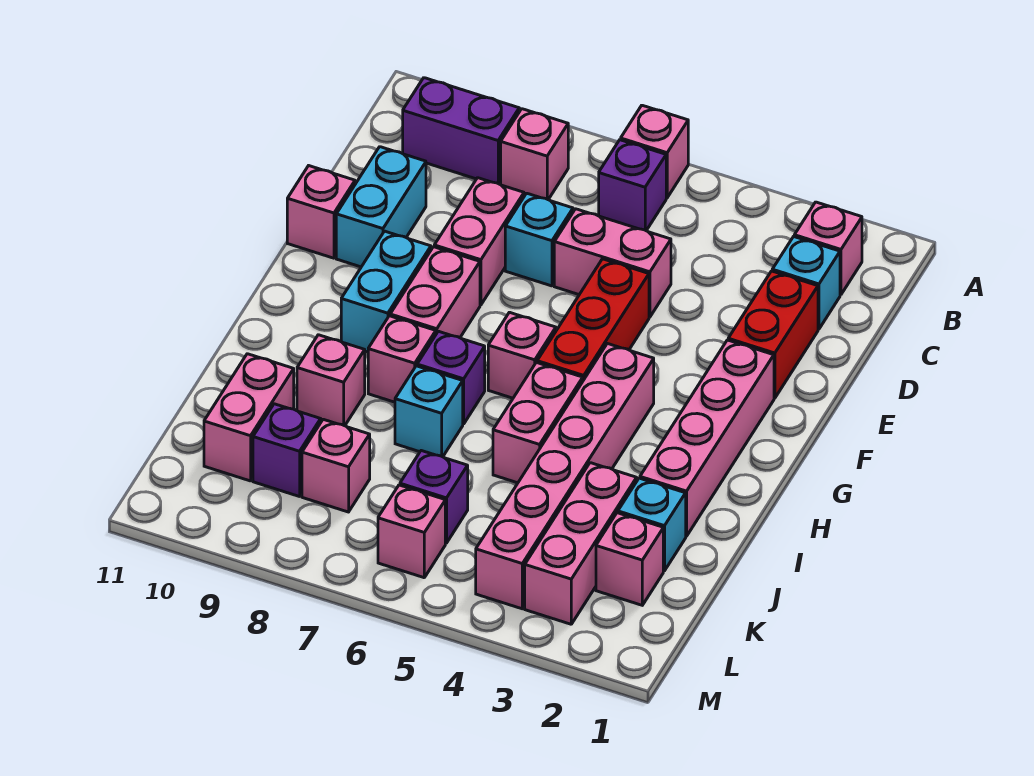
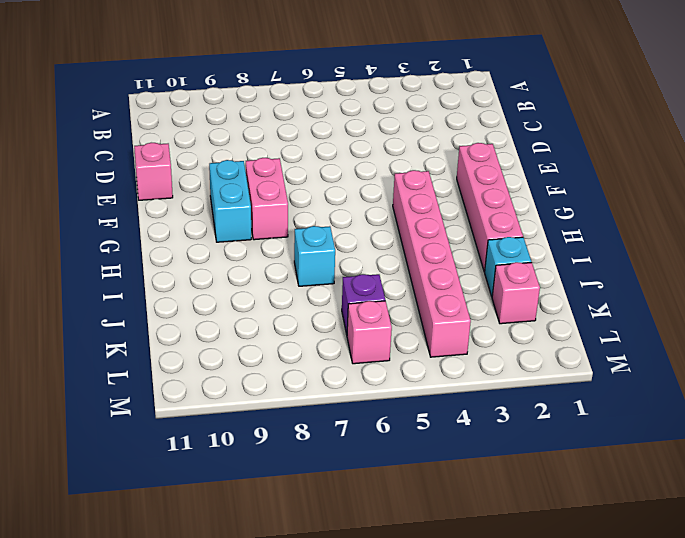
none -> pink 1x1 brick [621,105,688,198]
none -> pink 1x1 brick [794,202,862,295]
none -> purple 1x1 brick [599,140,666,231]
none -> pink 1x1 brick [501,109,568,200]

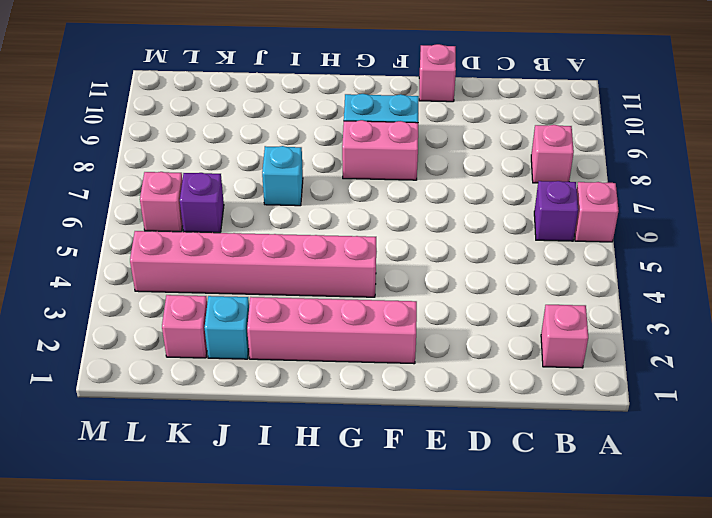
none -> purple 1x2 brick [403,78,519,184]
none -> cyan 1x1 brick [772,237,840,329]
none -> red 1x2 brick [728,271,818,398]
none -> pink 1x2 brick [554,209,671,317]

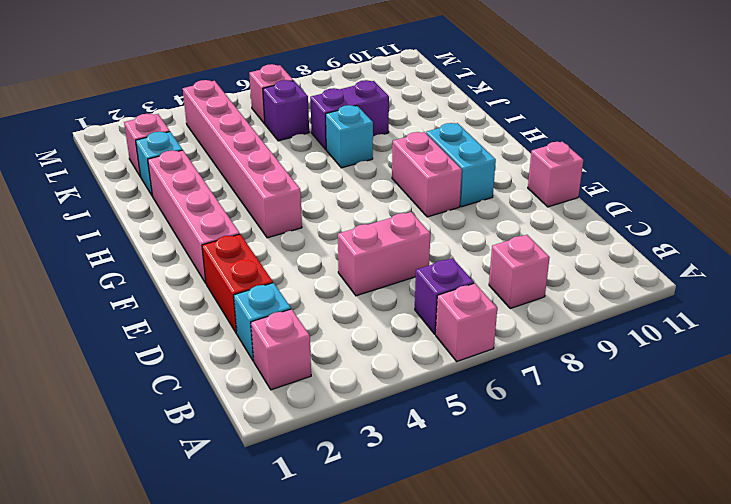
purple 1x2 brick [310,80,389,149] -> purple 1x2 brick moved to [403,78,519,184]
none -> cyan 1x1 brick [505,193,573,286]
none -> pink 1x2 brick [434,178,524,305]
none -> cyan 1x2 brick [336,147,426,267]
none -> red 1x3 brick [537,259,649,380]

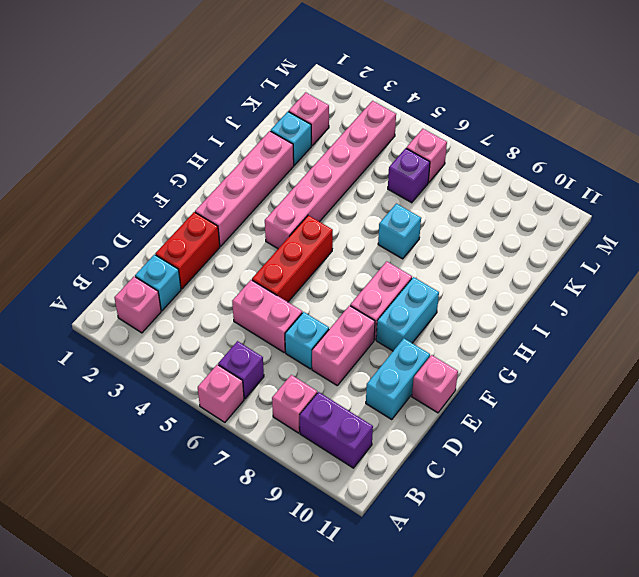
none -> pink 1x1 brick [488,312,556,398]
none -> pink 1x2 brick [493,362,583,483]
none -> purple 1x1 brick [417,331,485,424]
none -> pink 1x1 brick [368,316,436,402]

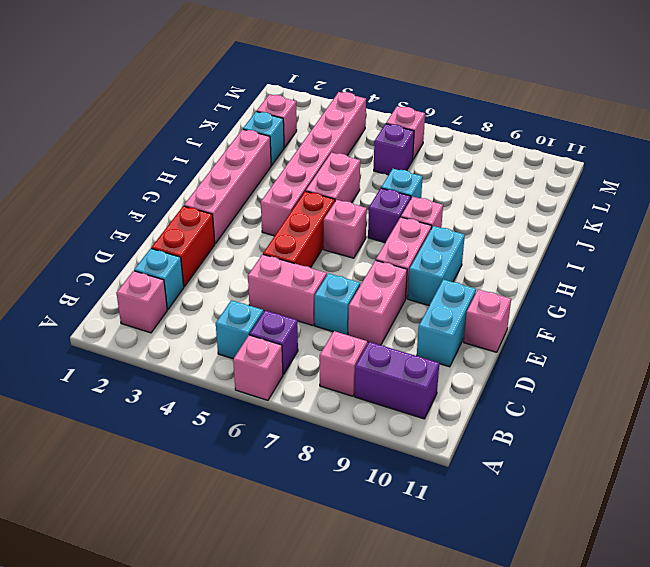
cyan 1x1 brick [216,300,263,359] -> none
none -> pink 1x1 brick [297,335,365,426]
none -> pink 1x3 brick [525,463,637,624]
none -> pink 1x2 brick [204,354,294,481]
none -> pink 1x1 brick [302,419,370,512]

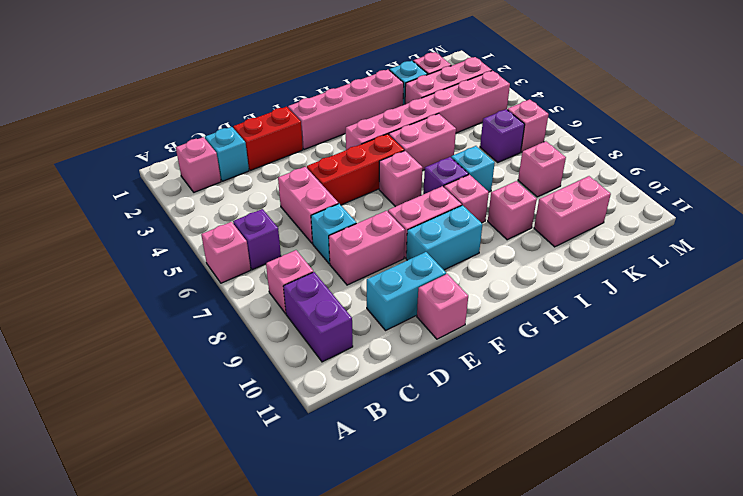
none -> purple 1x1 brick [253,404,321,497]

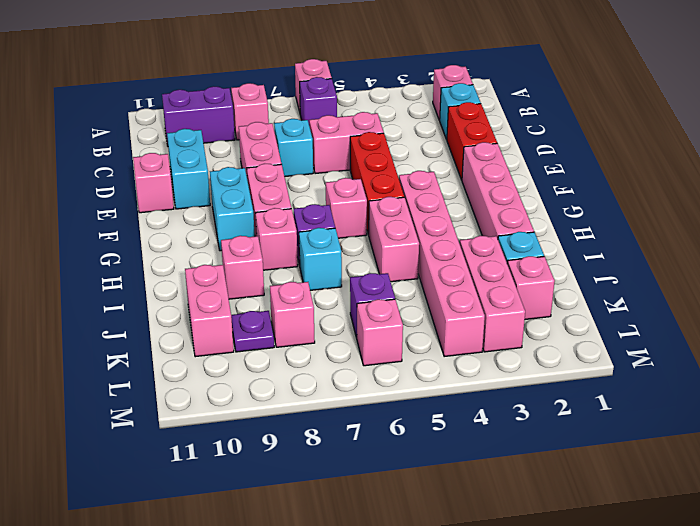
purple 1x1 plate [231,311,274,352] -> purple 1x1 brick [253,404,321,497]

